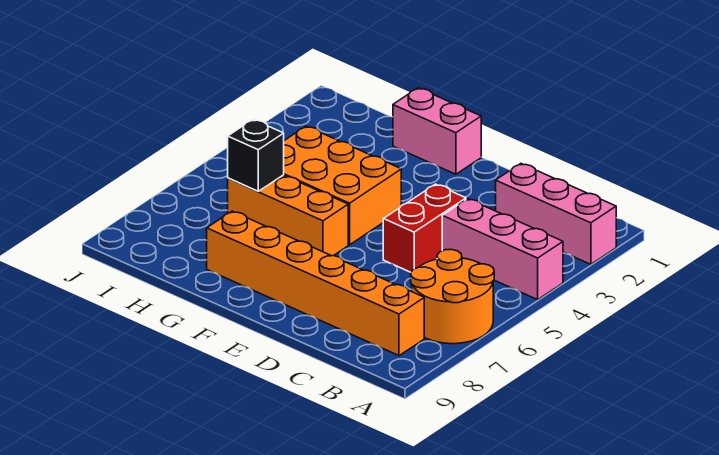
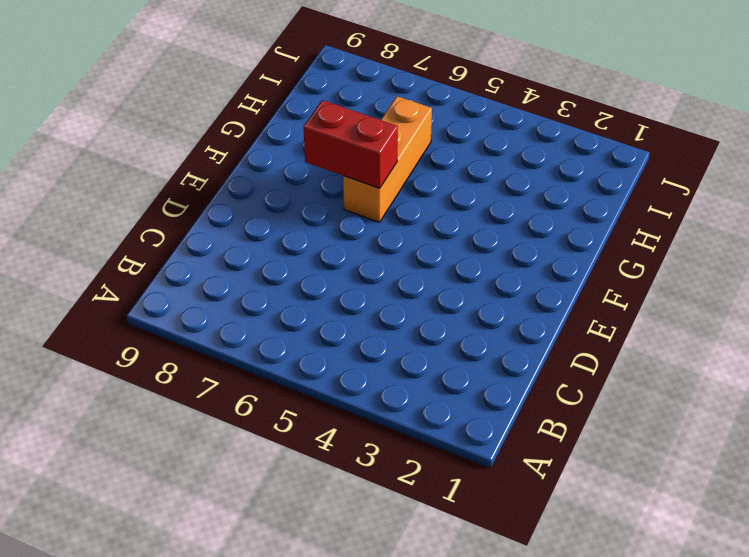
red 1x2 brick [303,100,398,188] -> red 1x2 brick moved to [383,184,466,272]
none -> pink 1x3 brick [496,164,616,264]
none -> pink 1x3 brick [442,199,563,300]

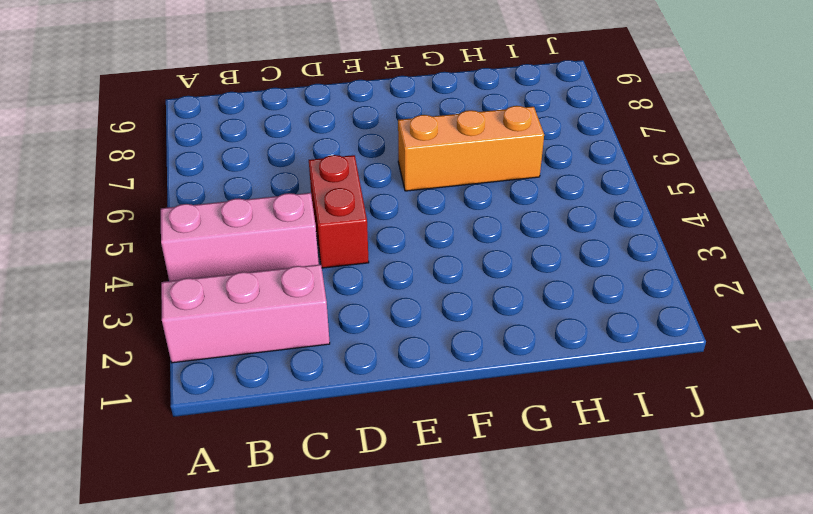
none -> orange 2x2 round brick [411,249,494,344]
none -> orange 1x6 brick [207,211,424,356]

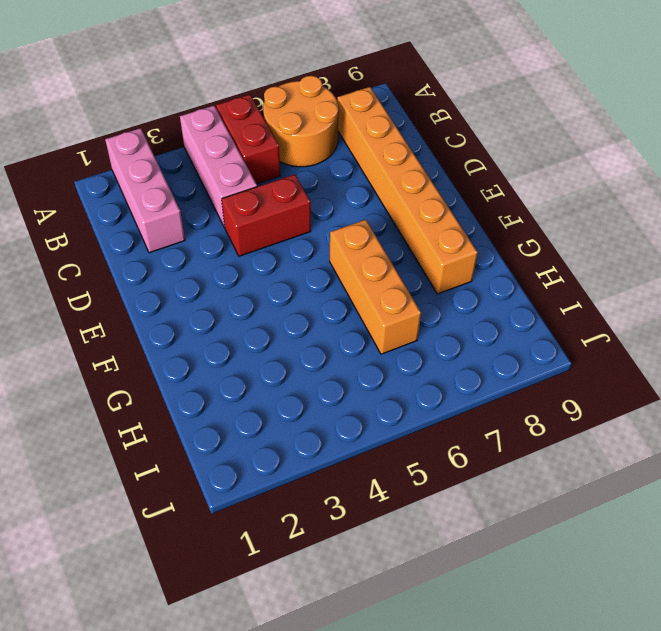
red 1x2 brick [216,95,280,184] -> none
none -> pink 1x2 brick [393,88,481,174]
none -> orange 2x3 brick [284,126,401,245]

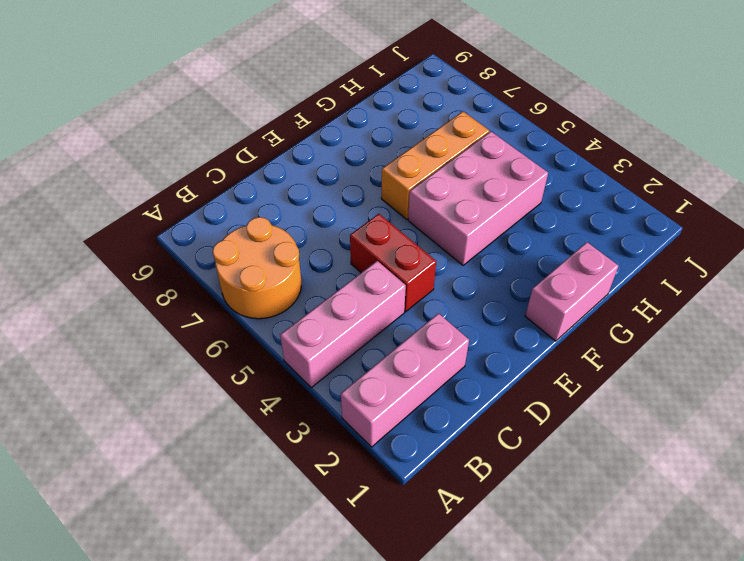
pink 2x3 brick [408,132,548,265] -> orange 2x3 brick [284,126,401,245]
none -> orange 1x6 brick [207,211,424,356]
none -> black 1x1 brick [228,120,284,191]

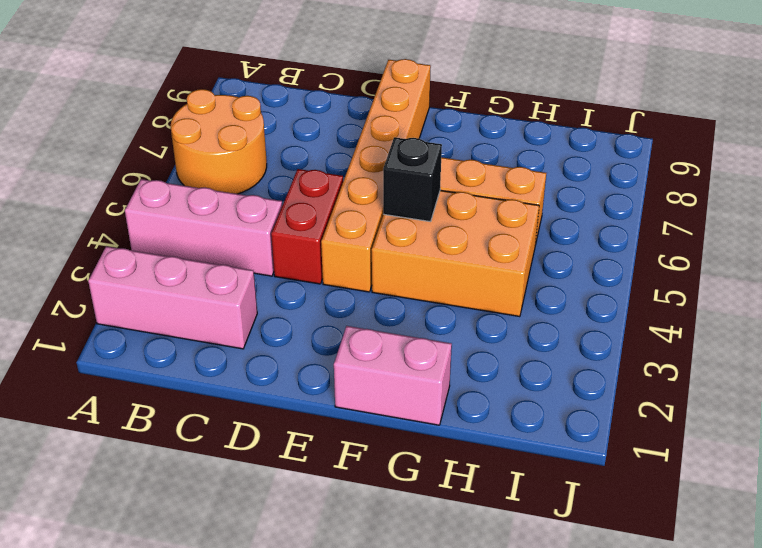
orange 1x6 brick [321,59,431,292] -> orange 1x6 brick turned to [207,211,424,356]
black 1x1 brick [383,137,442,222] -> black 1x1 brick moved to [228,120,284,191]

